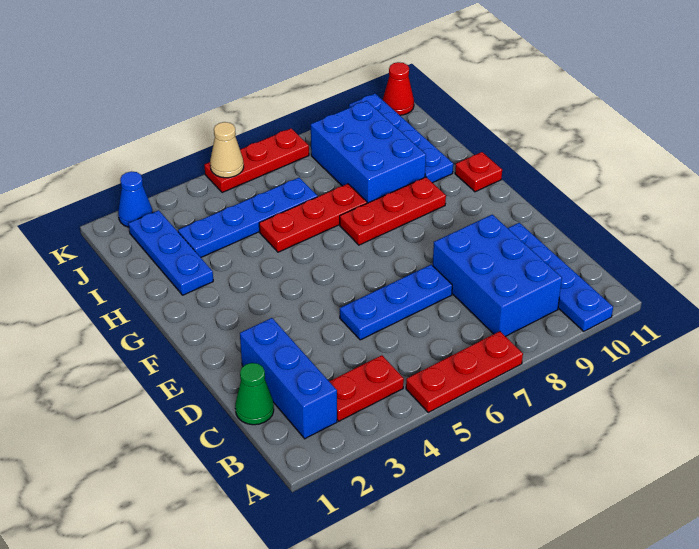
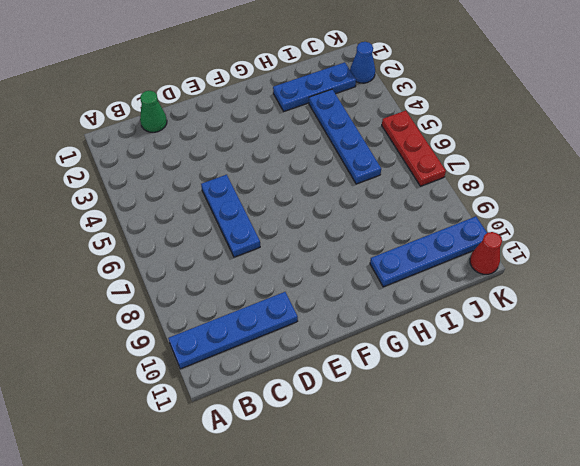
none -> red 1x3 plate [406,331,523,412]
none -> blue 1x3 brick [240,318,337,439]
none -> red 1x2 plate [329,355,404,421]

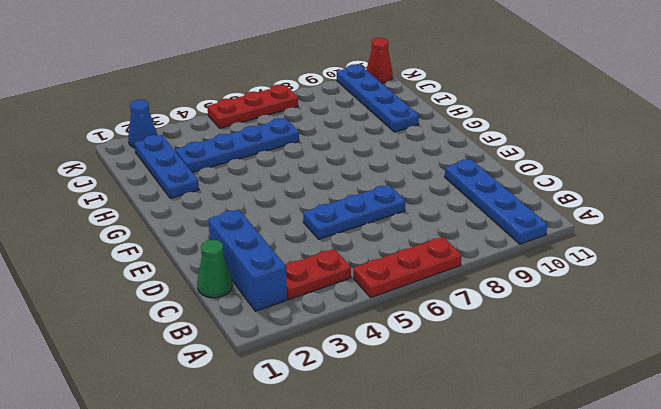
none -> blue 2x3 brick [433,215,562,337]
none -> red 1x3 plate [340,177,446,245]
none -> red 1x1 plate [455,152,502,192]

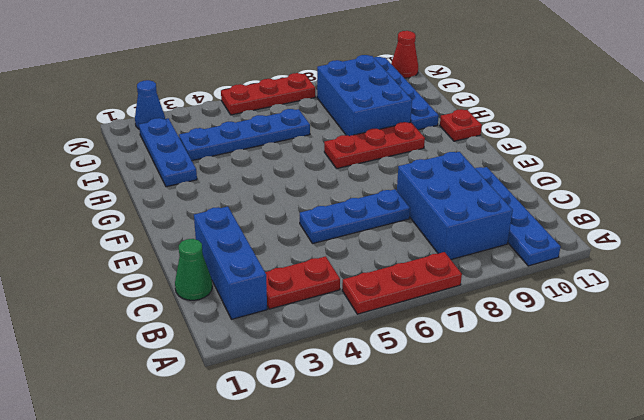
none -> red 1x3 plate [259,184,367,252]
none -> tan 1x1 cone [210,122,244,178]

